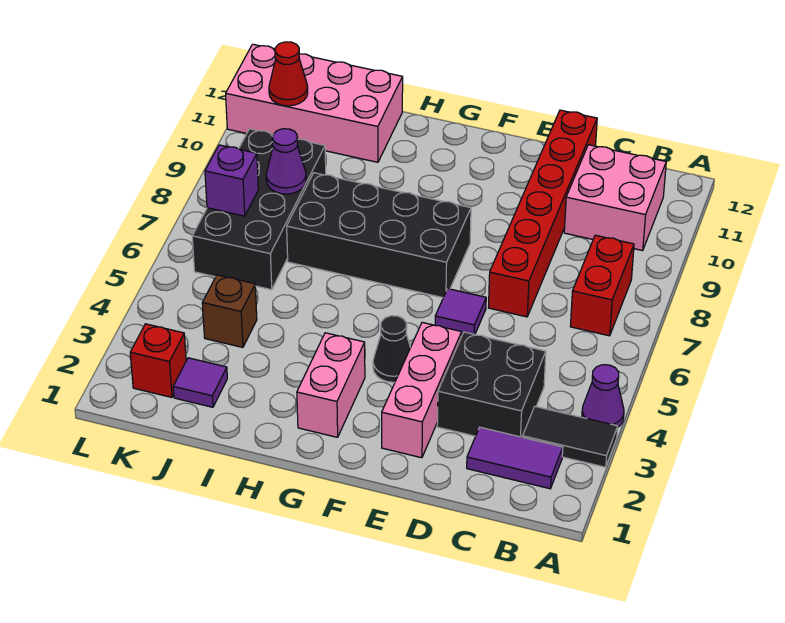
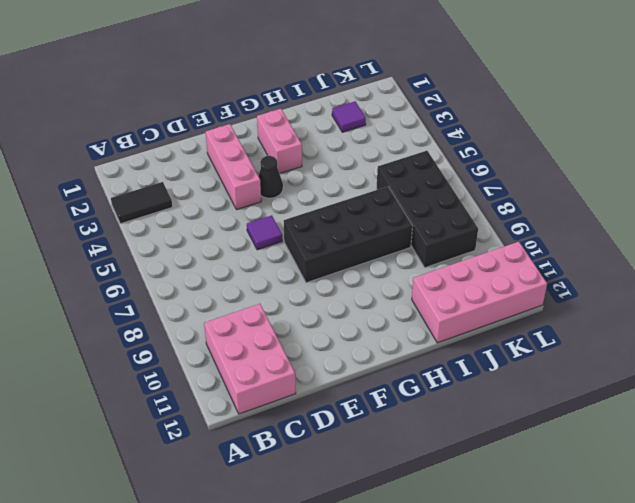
pink 2x3 brick [204,304,296,414] -> pink 2x2 brick [564,145,666,251]
none -> purple 1x1 cone [582,365,624,427]
none -> purple 1x2 tile [467,427,563,489]
none -> red 1x2 brick [570,235,634,336]

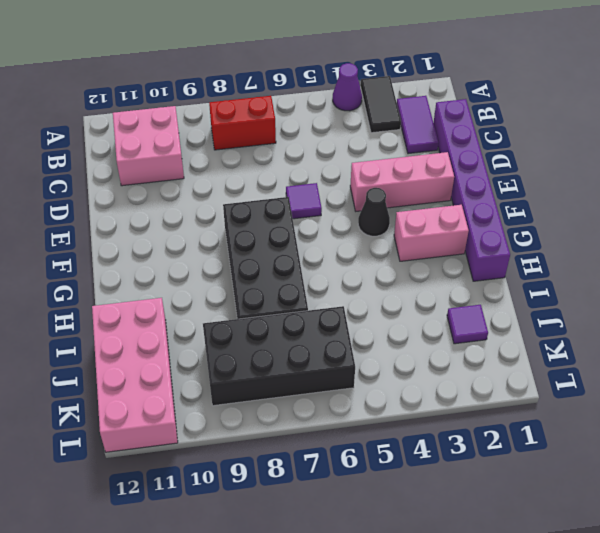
purple 1x6 brick [434,99,510,281] -> none
none -> black 2x2 brick [437,332,546,437]
none -> red 1x6 brick [489,110,597,317]
none -> brown 1x1 brick [202,275,257,347]

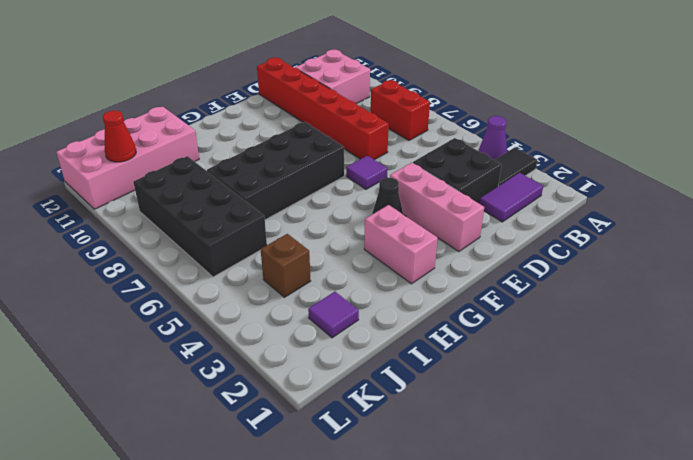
none -> red 1x1 brick [130,324,186,397]
none -> purple 1x1 cone [266,129,306,194]
none -> purple 1x1 brick [205,145,258,216]

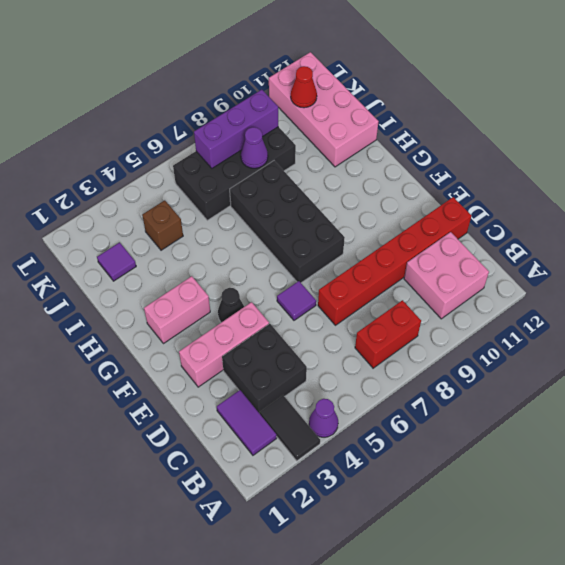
purple 1x3 brick [194,90,278,168] -> purple 1x1 brick [205,145,258,216]
none -> red 1x1 brick [130,324,186,397]

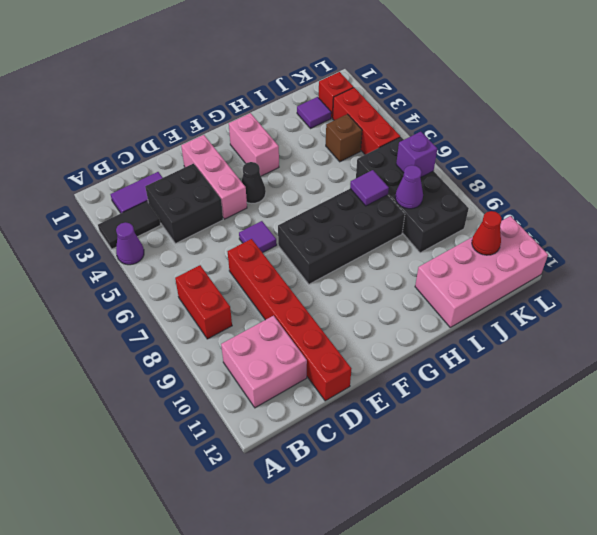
purple 1x1 tile [350,170,389,206] -> none
red 1x3 brick [333,88,400,155] -> none

